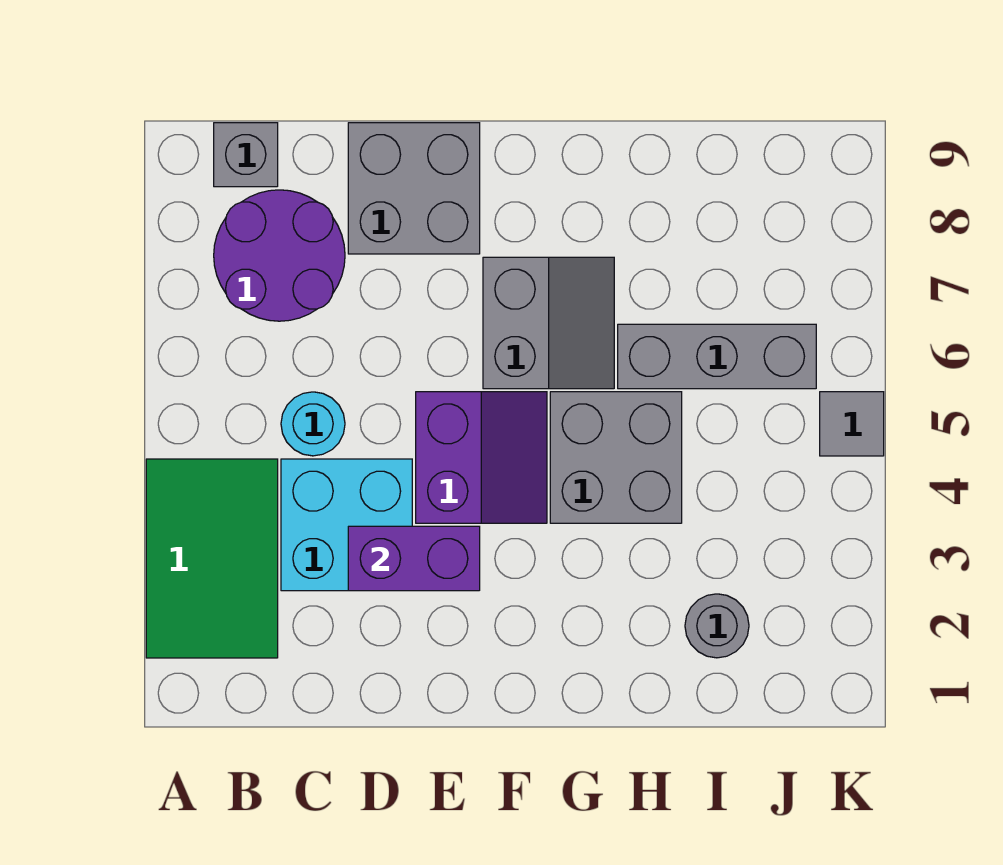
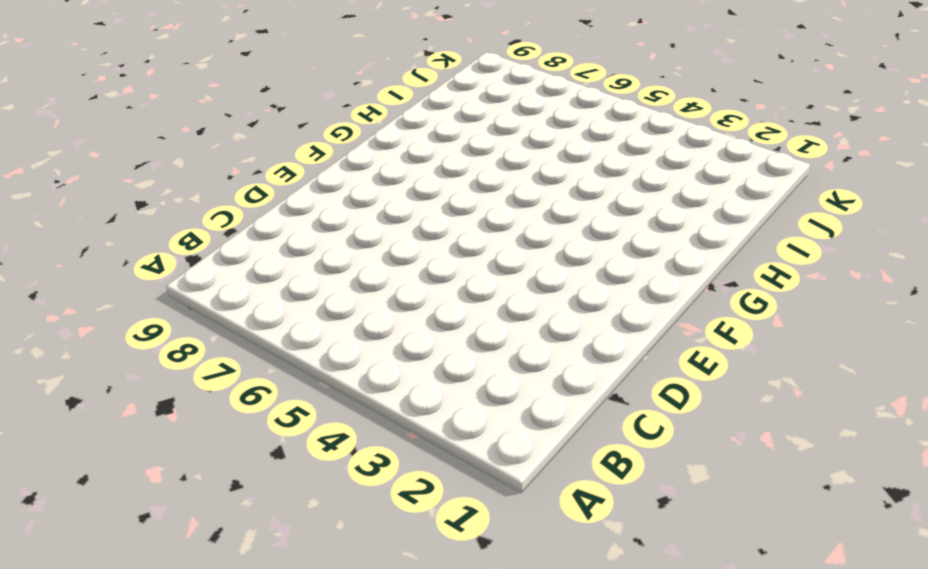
none -> green 2x3 tile [146,459,278,658]
none -> purple 2x2 round brick [214,190,345,321]
none -> grey 1x1 brick [214,123,278,187]

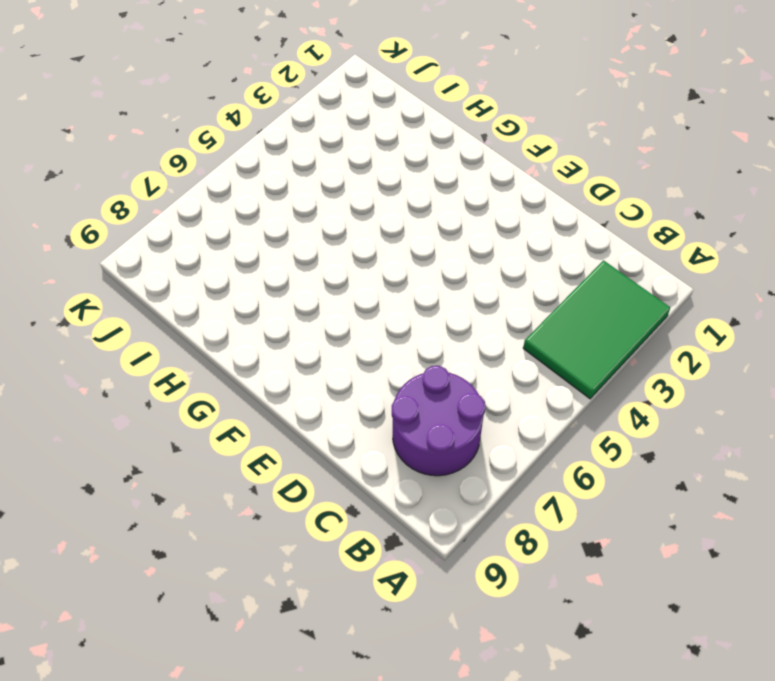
none -> grey 1x1 brick [214,123,278,187]
none -> cyan 2x2 brick [281,459,412,591]
none -> cyan 1x1 round brick [281,392,345,456]

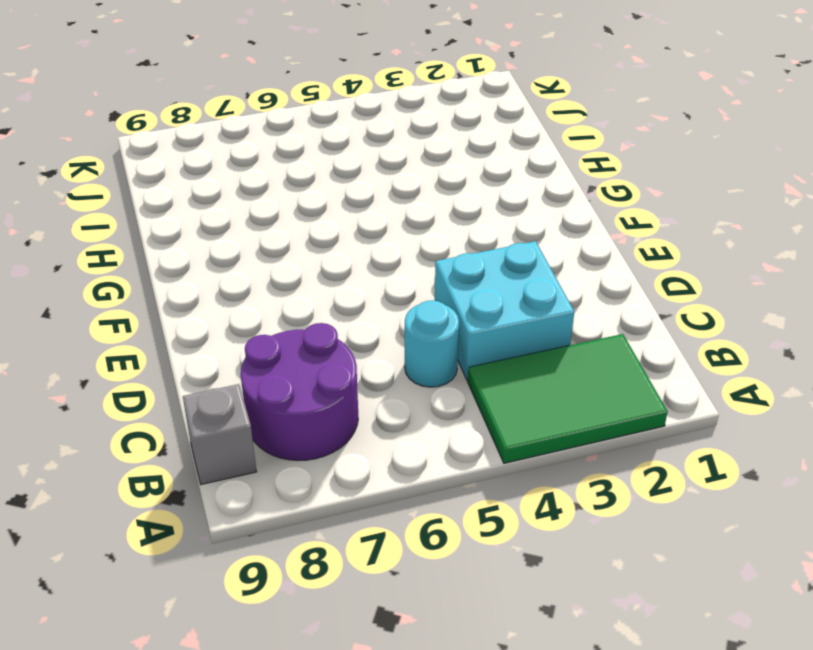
none -> grey 2x2 brick [348,123,480,254]
none -> purple 2x2 slope [416,392,547,523]
none -> grey 2x2 slope [483,257,614,389]

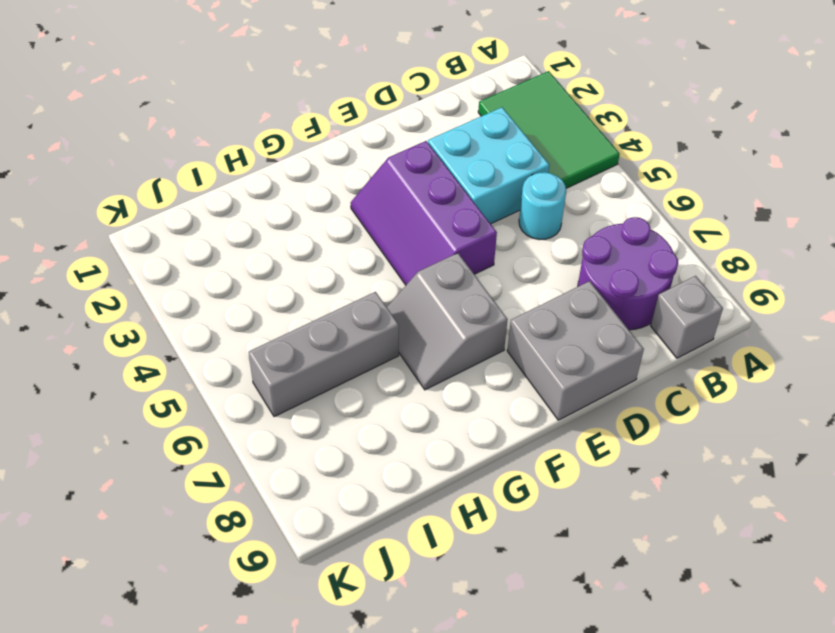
purple 2x3 slope [351,141,497,285] -> purple 2x2 slope [416,392,547,523]
none -> grey 2x2 brick [550,392,682,523]
none -> grey 1x1 round brick [685,594,749,658]
none -> grey 1x1 tile [820,392,884,456]

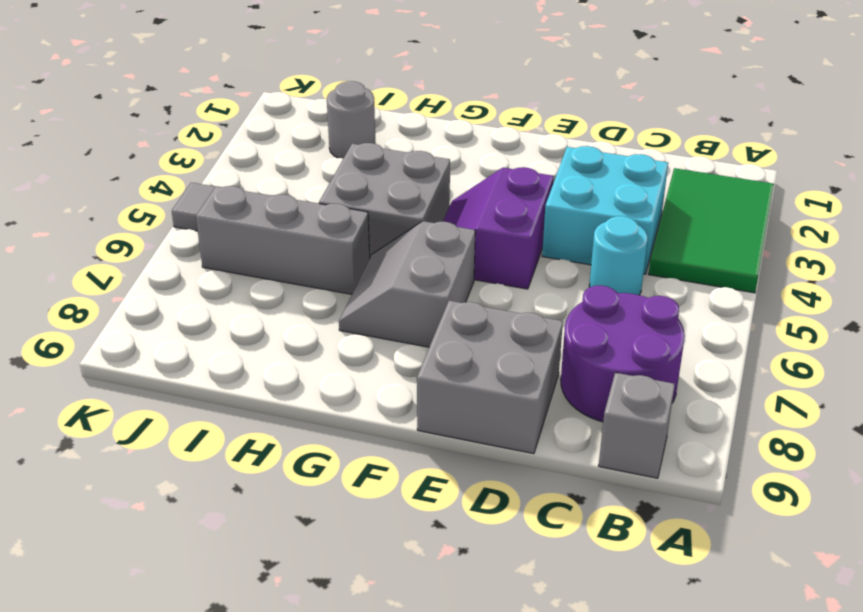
none -> purple 1x2 brick [348,526,480,591]

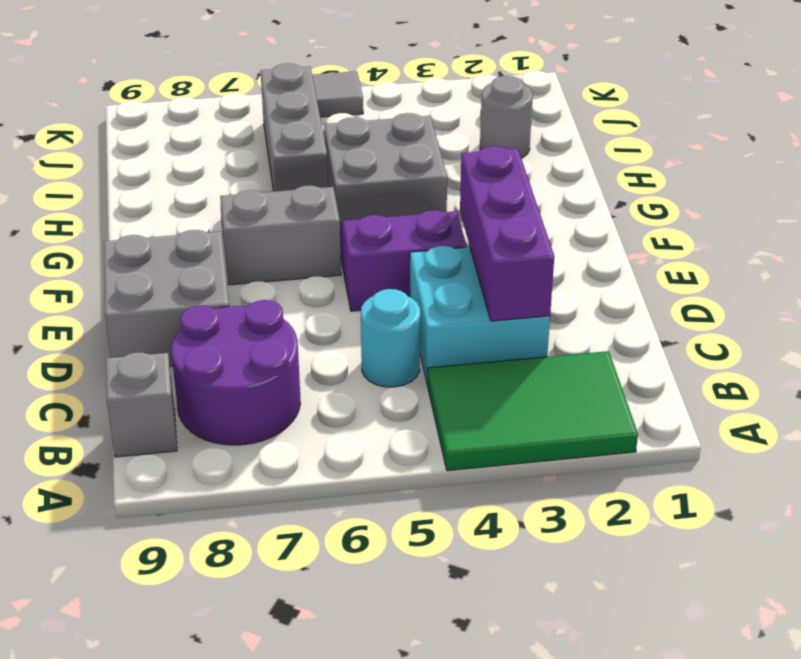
purple 1x3 brick [460,146,554,321] -> purple 1x2 brick [348,526,480,591]

